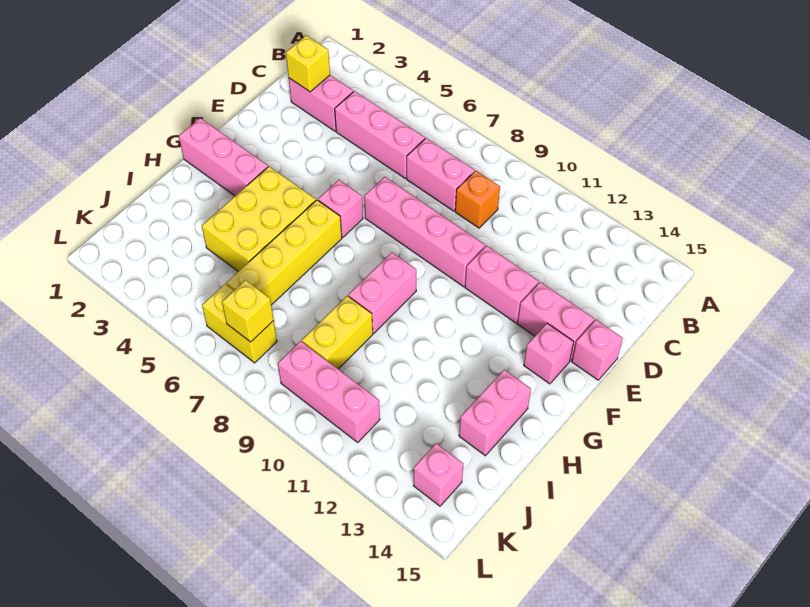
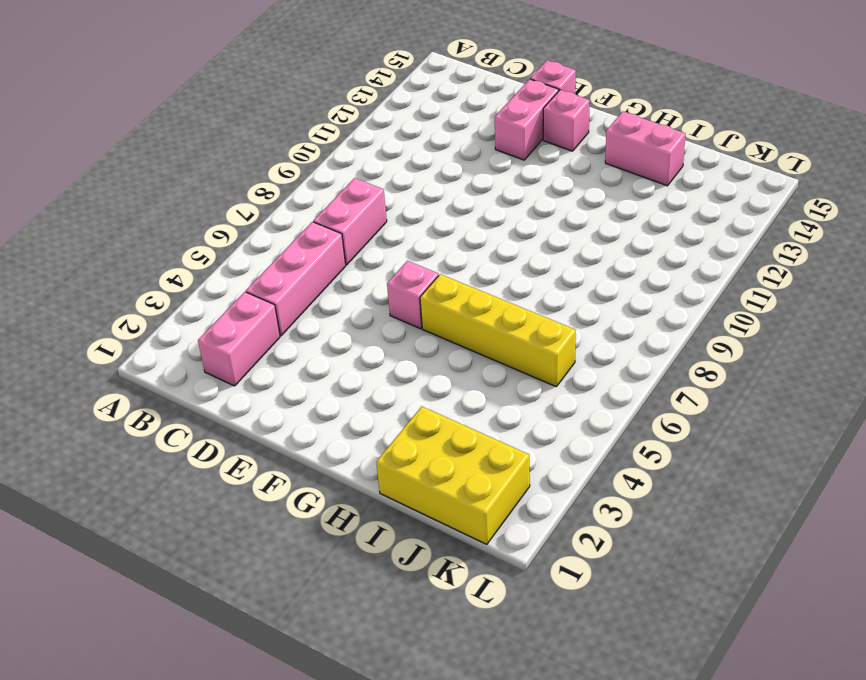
yellow 2x3 brick [376,407,530,544] -> yellow 2x3 brick moved to [202,167,316,271]
none -> orange 1x1 brick [455,171,500,228]
none -> pink 1x4 brick [364,177,485,287]
none -> pink 1x2 brick [465,246,539,323]

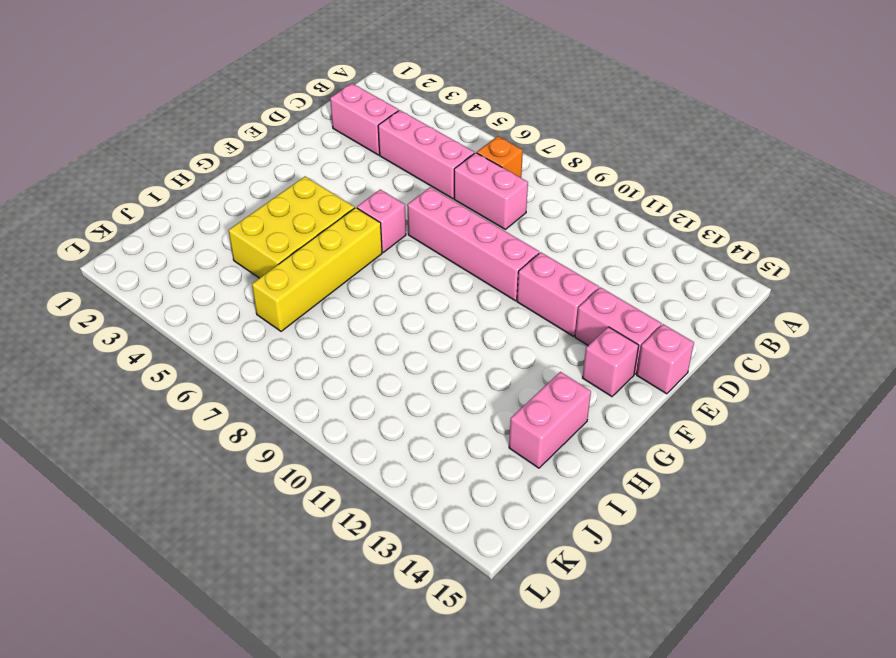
orange 1x1 brick [477,136,523,178] -> orange 1x1 brick moved to [455,171,500,228]
none -> pink 1x3 brick [179,118,268,196]
none -> pink 1x2 brick [348,253,416,333]
none -> yellow 1x2 brick [302,296,373,369]

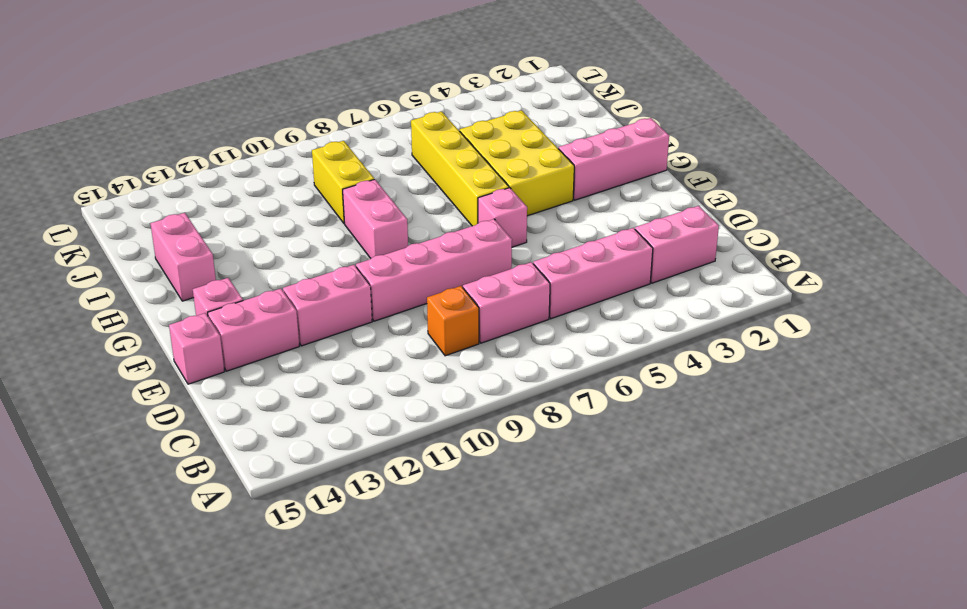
none -> yellow 1x2 brick [202,284,277,363]
none -> pink 1x3 brick [278,341,380,442]
none -> pink 1x1 brick [413,443,463,506]

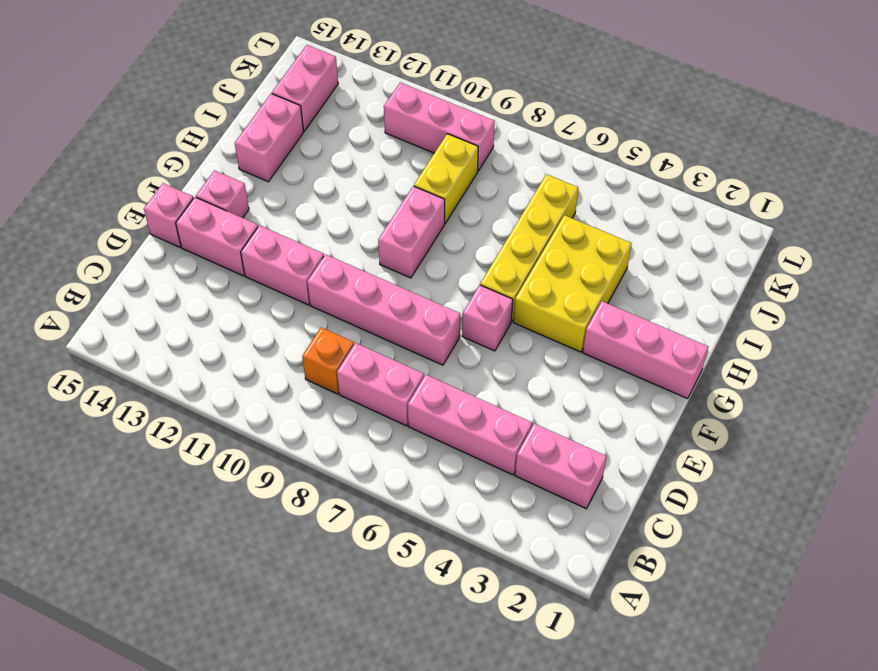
pink 1x2 brick [272,45,338,131] -> pink 1x1 brick [413,443,463,506]
none -> yellow 1x2 brick [202,284,277,363]
none -> yellow 1x1 brick [286,35,330,92]
none -> yellow 1x1 brick [222,280,274,342]

